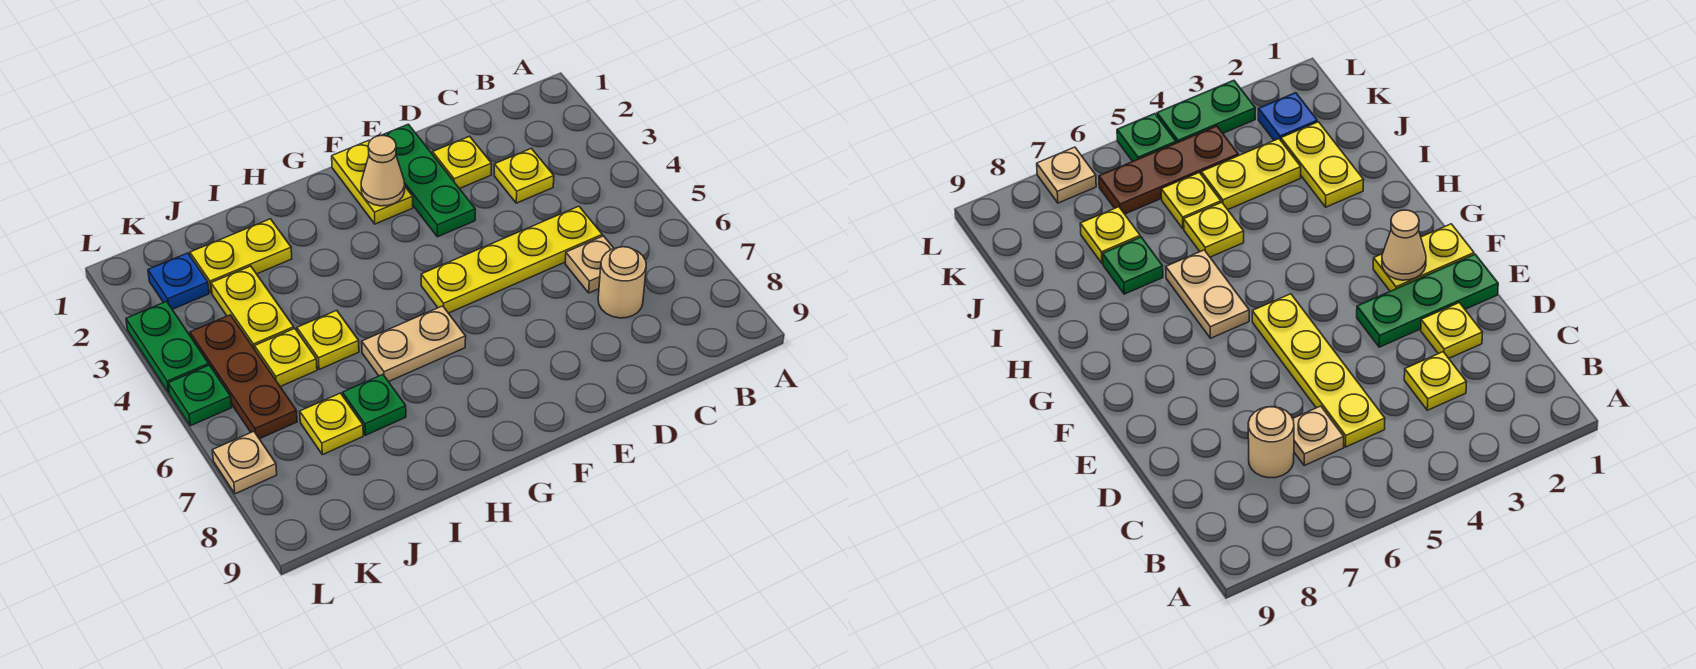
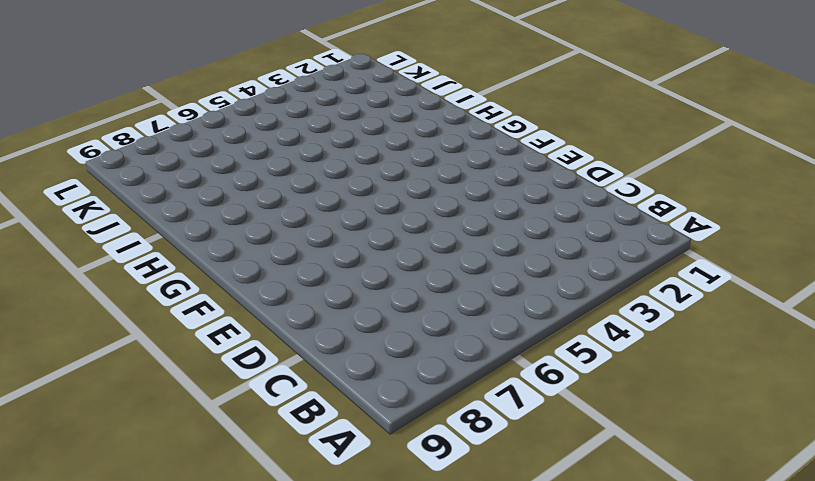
none -> yellow 1x1 plate [494,148,554,203]
none -> yellow 1x4 plate [421,206,602,313]
none -> tan 1x1 plate [565,236,614,293]

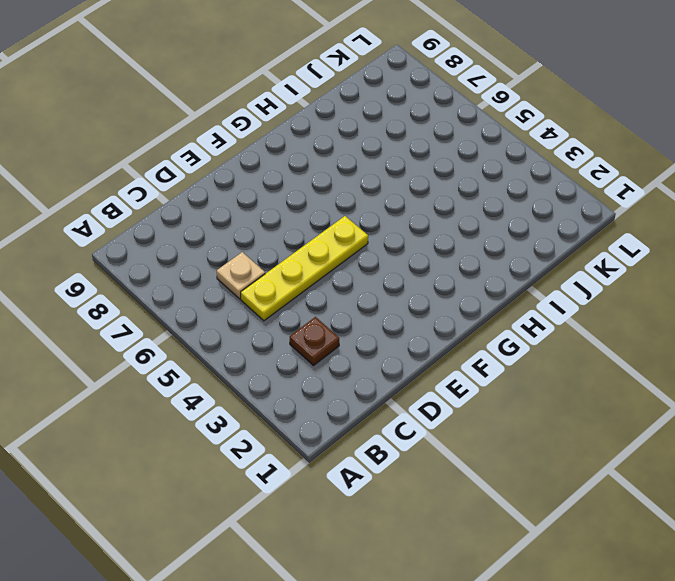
brown 1x1 plate [290,317,339,365] -> yellow 1x1 plate [494,148,554,203]
none -> tan 1x1 round brick [598,247,646,318]
none -> yellow 1x1 plate [433,136,492,189]
none -> green 1x3 plate [381,124,475,237]

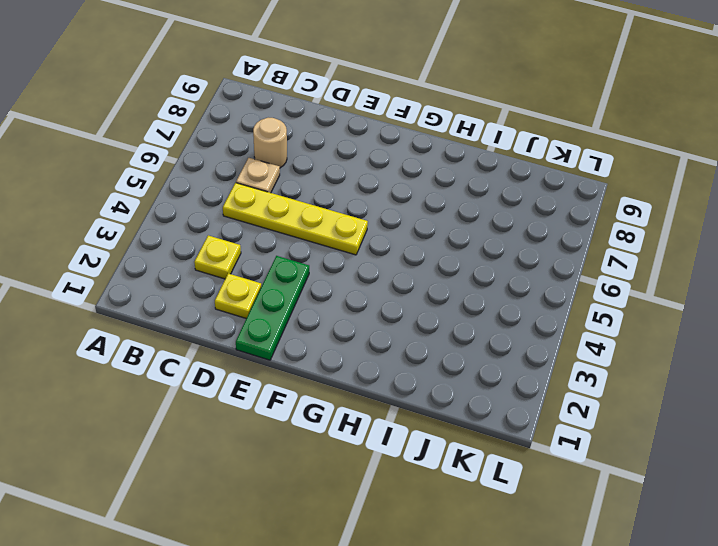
none -> yellow 1x2 plate [332,141,413,224]
none -> tan 1x2 plate [362,306,466,382]
none -> yellow 1x2 plate [190,219,292,293]

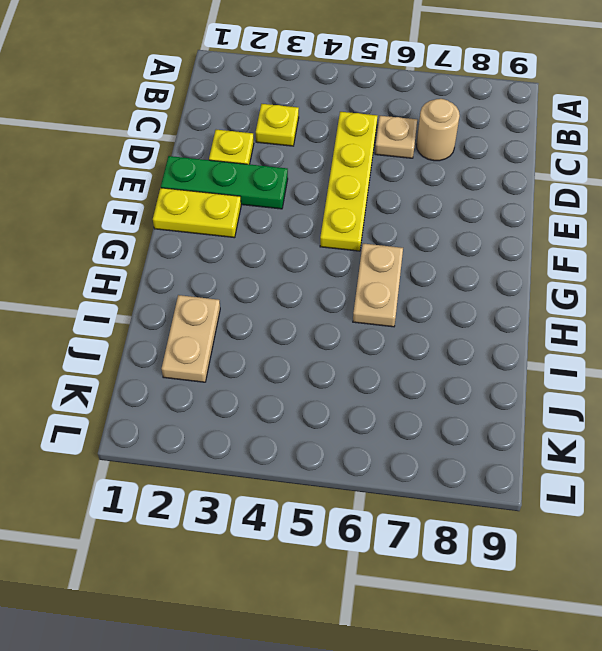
tan 1x2 plate [162,295,220,382] -> yellow 1x2 plate [190,219,292,293]
none -> yellow 1x1 plate [297,310,359,370]
none -> green 1x1 plate [343,375,406,435]
none -> yellow 1x2 plate [211,266,294,349]

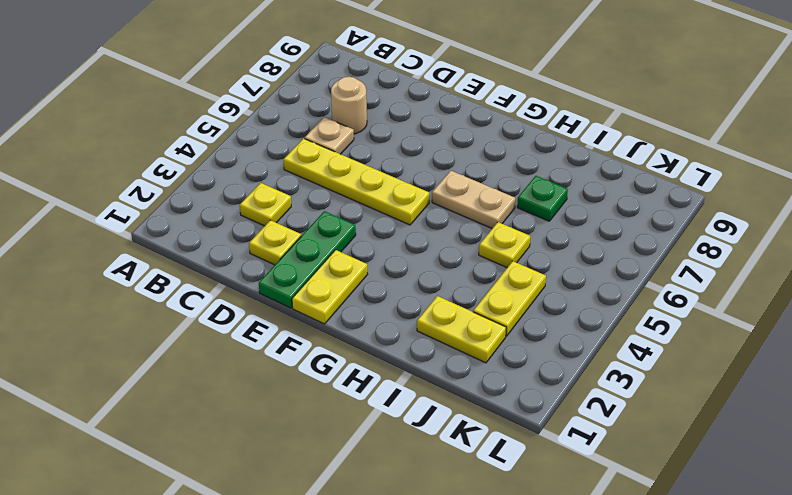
none -> yellow 1x1 plate [255,328,317,387]
none -> yellow 1x1 plate [300,393,363,455]
none -> blue 1x1 plate [148,253,209,309]

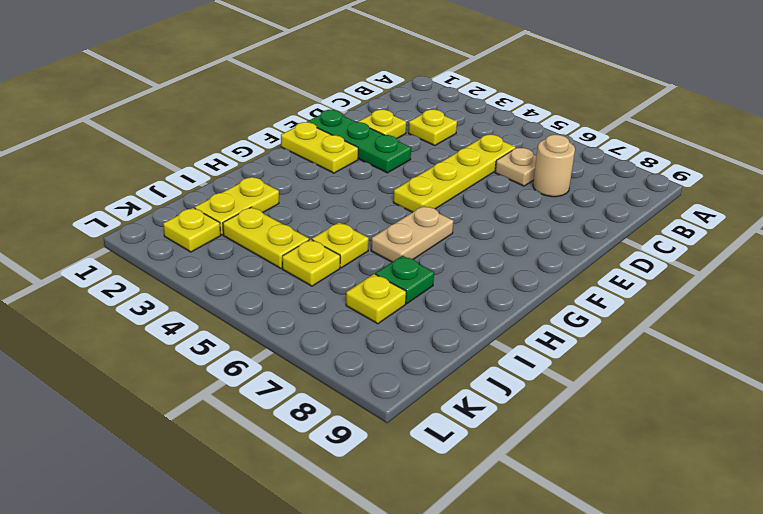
yellow 1x1 plate [163,208,221,252] -> blue 1x1 plate [148,253,209,309]
none -> brown 1x3 plate [190,315,297,439]
none -> green 1x2 plate [126,301,209,392]
none -> green 1x1 plate [168,365,232,426]

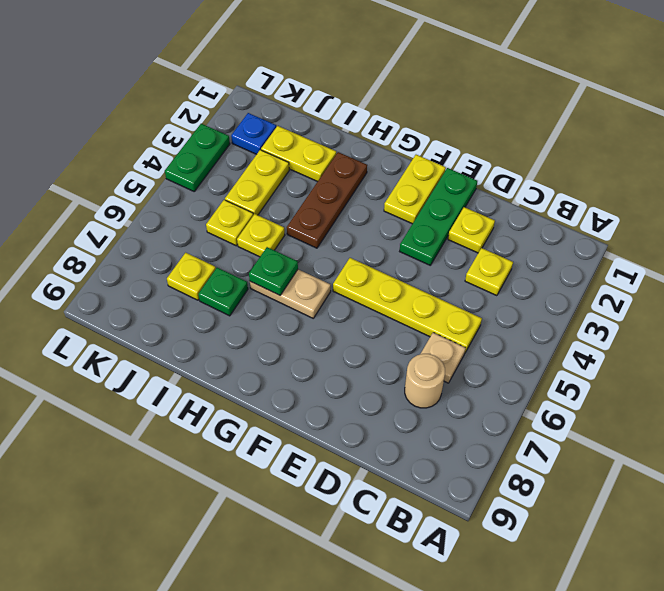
brown 1x3 plate [287,152,367,248] -> brown 1x3 plate moved to [190,315,297,439]
green 1x1 plate [249,247,298,295] -> green 1x1 plate moved to [168,365,232,426]
none -> tan 1x1 plate [212,431,277,494]
none -> tan 1x1 cone [361,135,405,206]

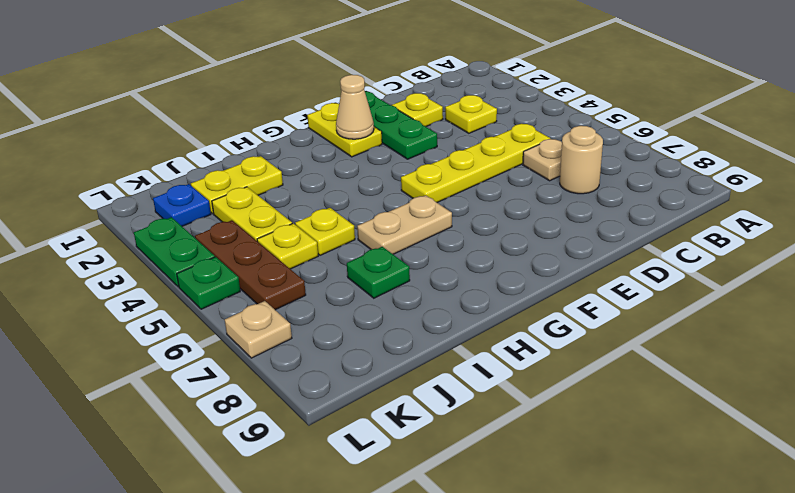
none -> yellow 1x1 plate [300,393,363,455]

